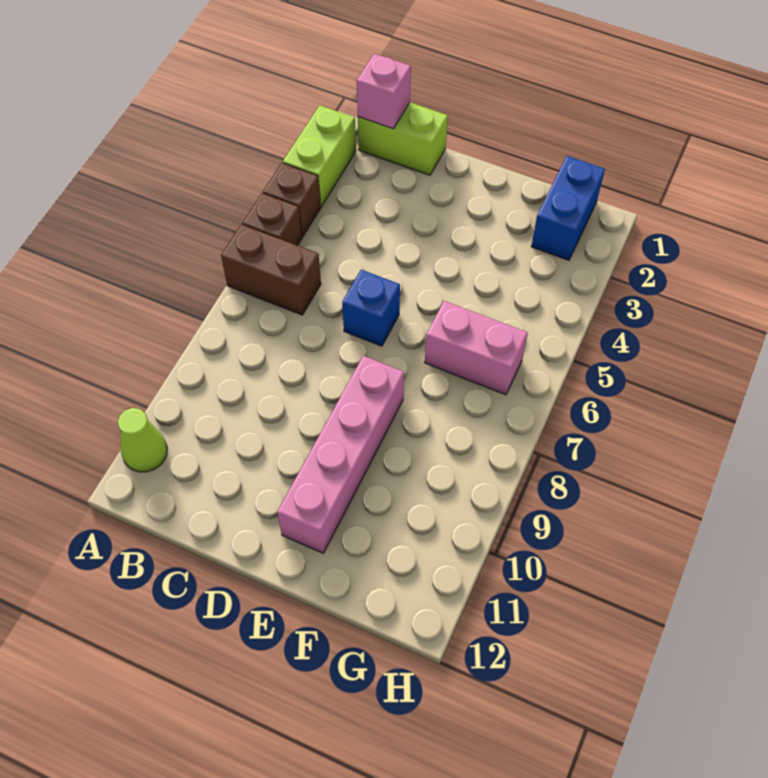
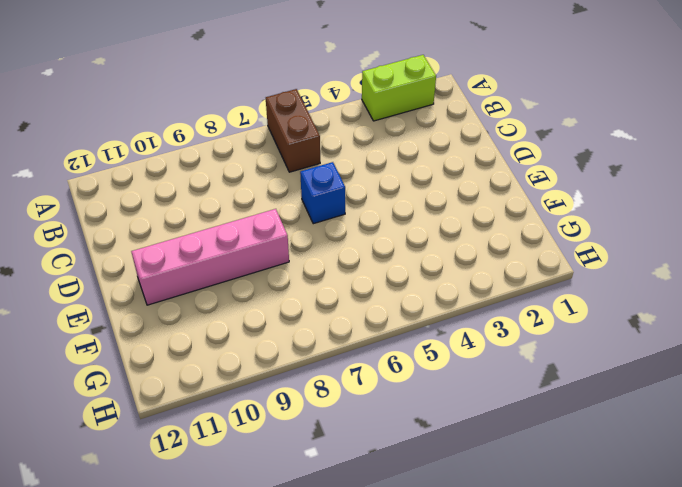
none -> brown 1x1 brick [263,163,321,237]
none -> brown 1x1 brick [242,193,302,245]

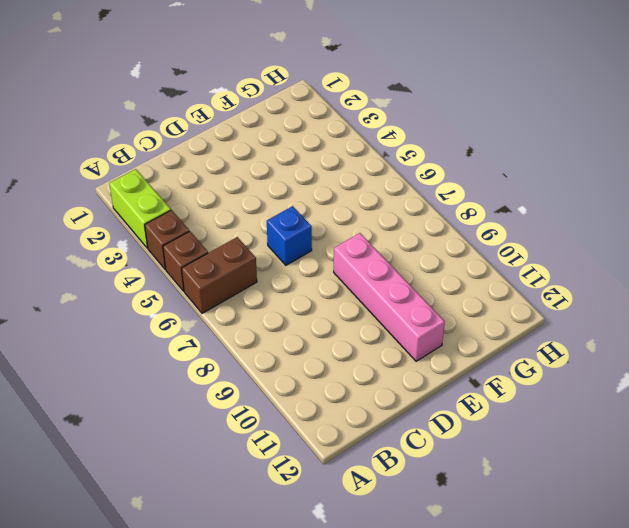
none -> lime 1x1 cone [118,408,167,472]
none -> lime 1x2 brick [358,103,448,175]

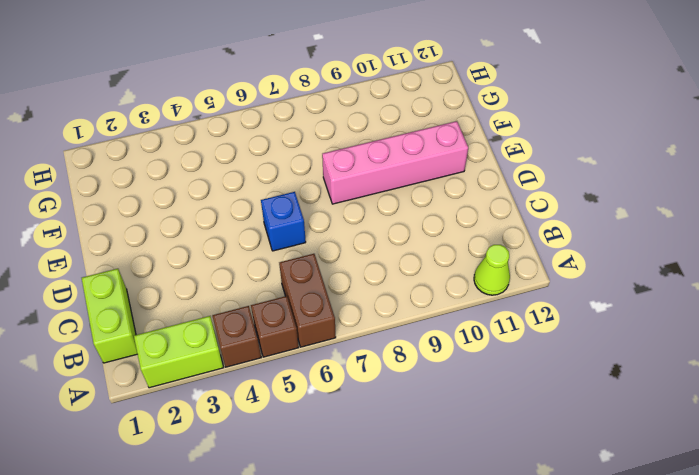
none -> pink 1x2 brick [425,301,528,395]
none -> blue 1x2 brick [531,156,605,260]

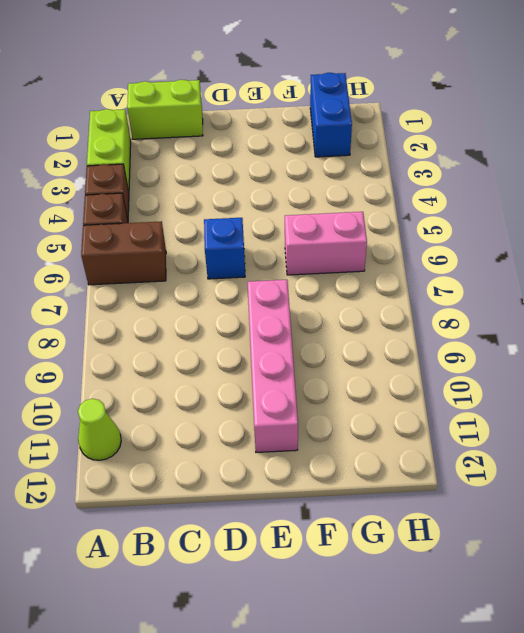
none -> pink 1x1 brick [357,54,411,129]

